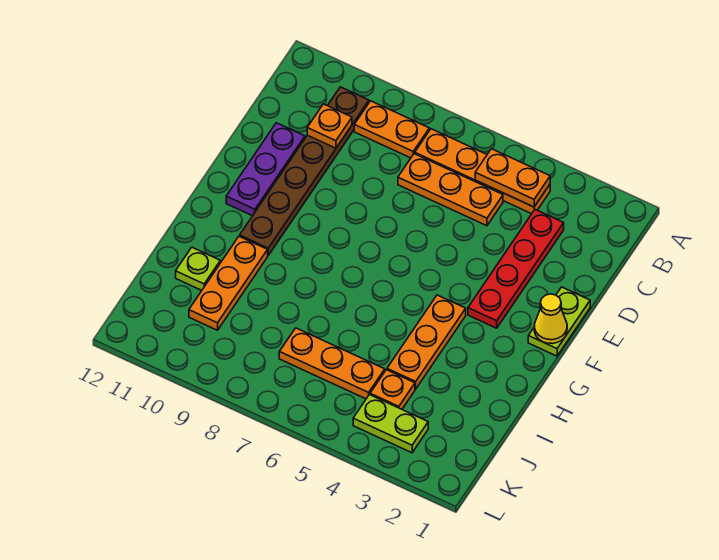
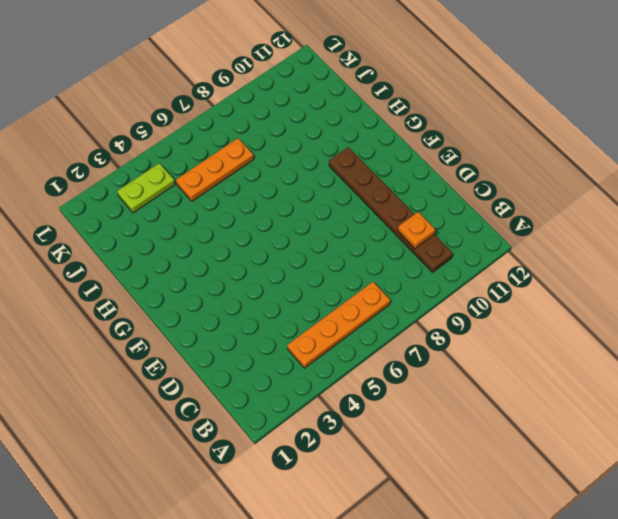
none -> orange 1x2 plate [354,101,429,158]
none -> red 1x4 plate [468,210,564,328]
none -> orange 1x3 plate [398,154,503,226]

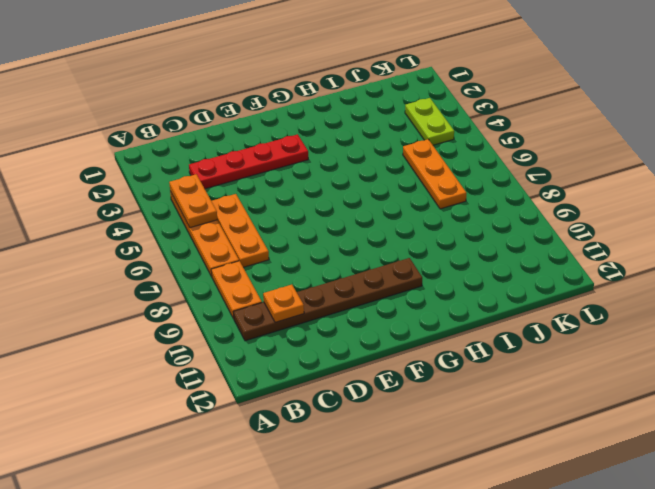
none -> purple 1x3 plate [226,123,305,216]
none -> lime 1x2 plate [528,287,590,356]
none -> orange 1x3 plate [387,295,466,389]

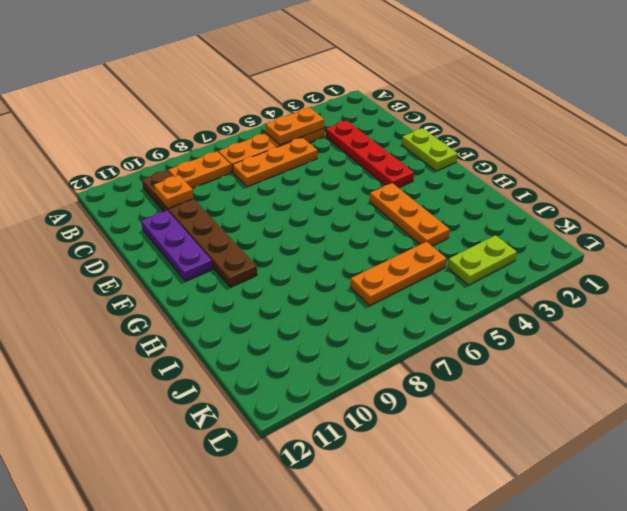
none -> orange 1x3 plate [189,236,268,330]
none -> lime 1x1 plate [176,247,220,290]
none -> orange 1x1 plate [370,370,415,409]

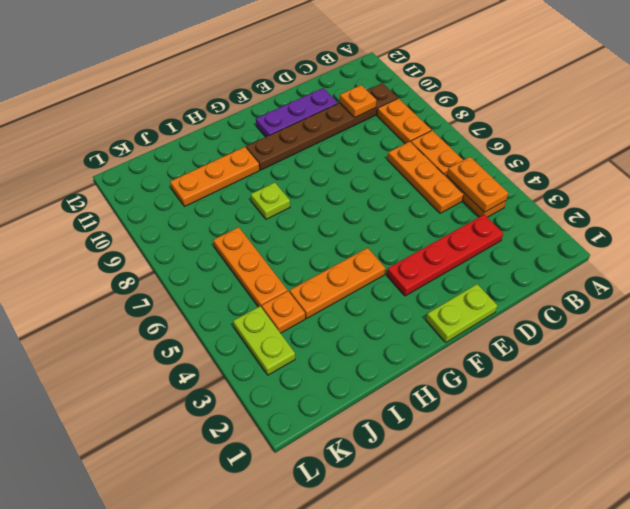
lime 1x1 plate [251,182,290,219] -> lime 1x1 plate moved to [176,247,220,290]
none -> yellow 1x1 cone [534,294,567,344]

